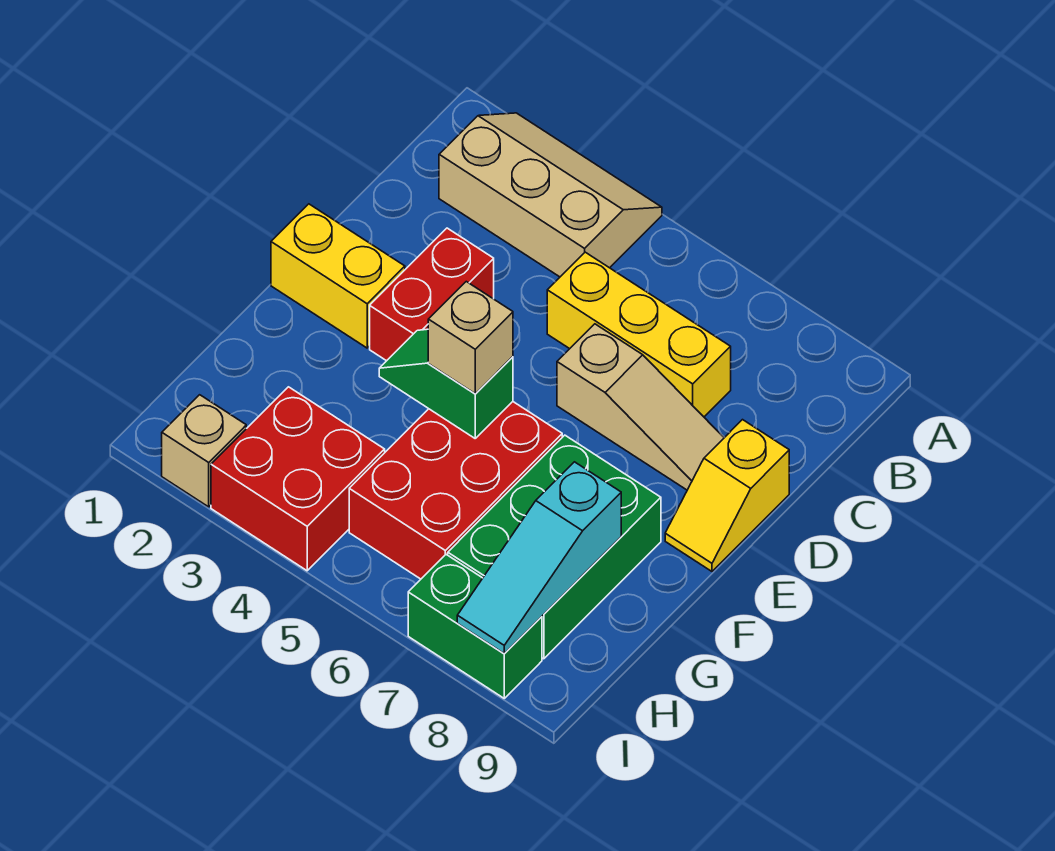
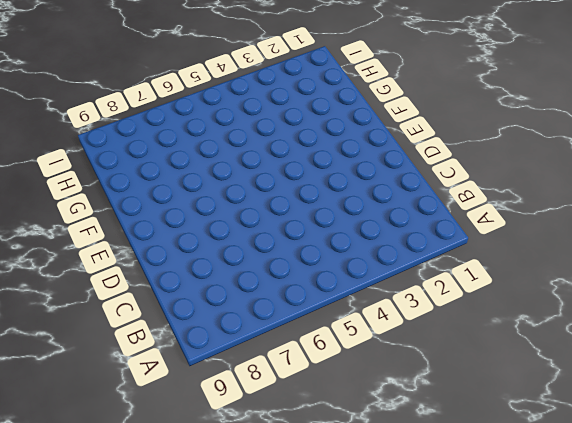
none -> tan 2x3 slope [439,113,662,277]
none -> yellow 1x3 brick [547,252,731,417]
none -> red 1x2 brick [370,228,494,361]

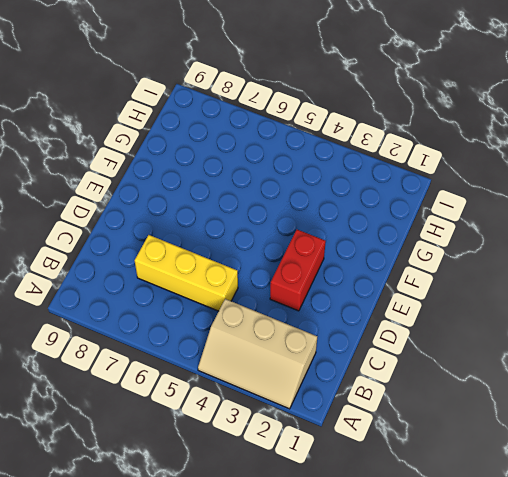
none -> tan 1x3 slope [557,324,724,490]
none -> yellow 1x2 slope [665,420,789,571]
none -> yellow 1x2 brick [271,204,405,348]

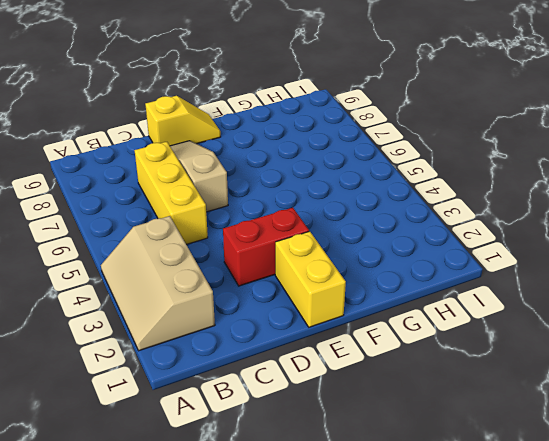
none -> red 2x3 brick [349,402,562,579]
none -> green 2x3 brick [448,435,661,659]
none -> red 2x2 brick [211,387,385,571]

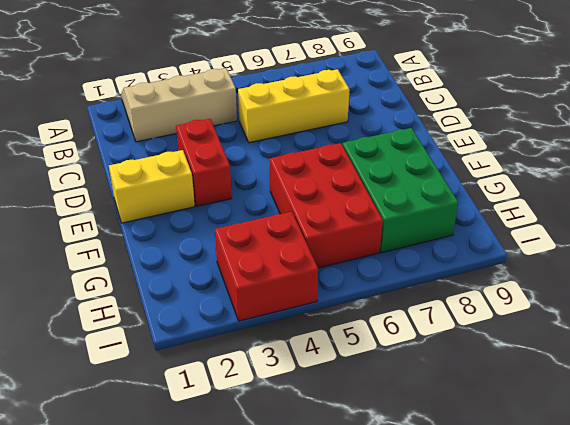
none -> tan 1x3 slope [557,324,724,490]
none -> yellow 1x2 slope [665,420,789,571]
none -> tan 1x1 brick [162,395,246,507]

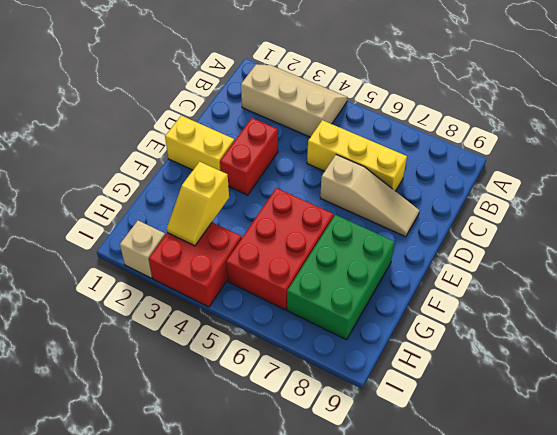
yellow 1x2 slope [167,162,229,246] -> yellow 1x2 slope moved to [665,420,789,571]
none -> green 1x2 brick [408,555,542,698]
none -> green 1x2 slope [379,329,513,438]
none -> cyan 1x3 slope [457,462,621,654]

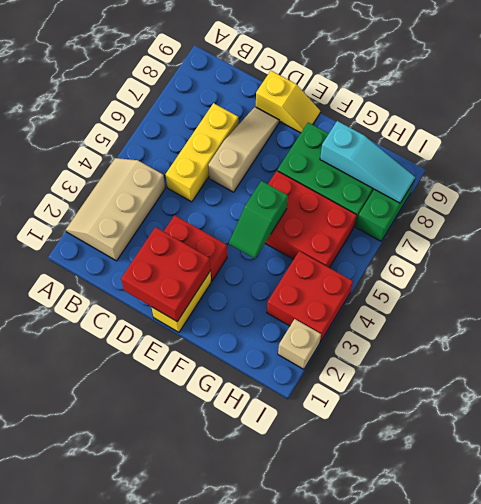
red 2x2 brick [121,227,210,321] -> none
none -> tan 1x1 brick [428,282,513,394]

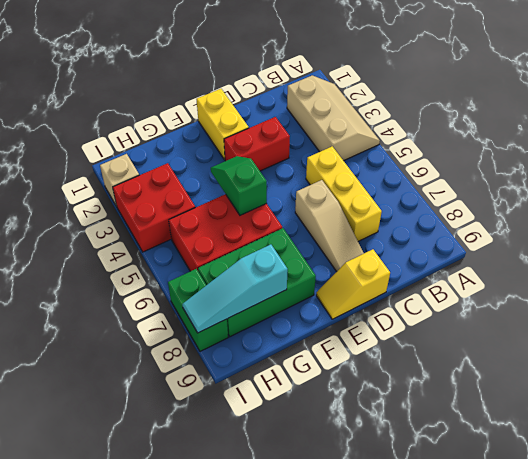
none -> tan 1x1 brick [428,282,513,394]

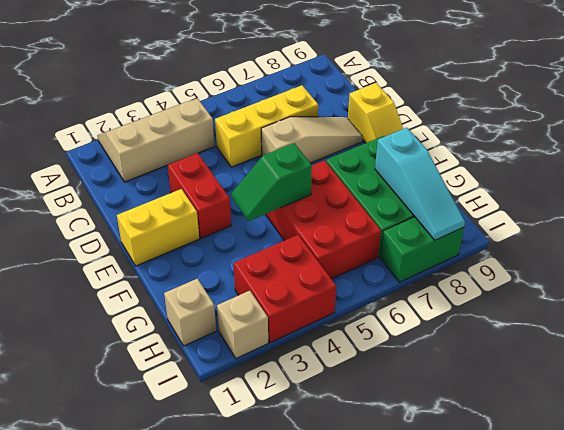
tan 1x1 brick [164,278,216,346] -> tan 1x1 brick moved to [428,282,513,394]

